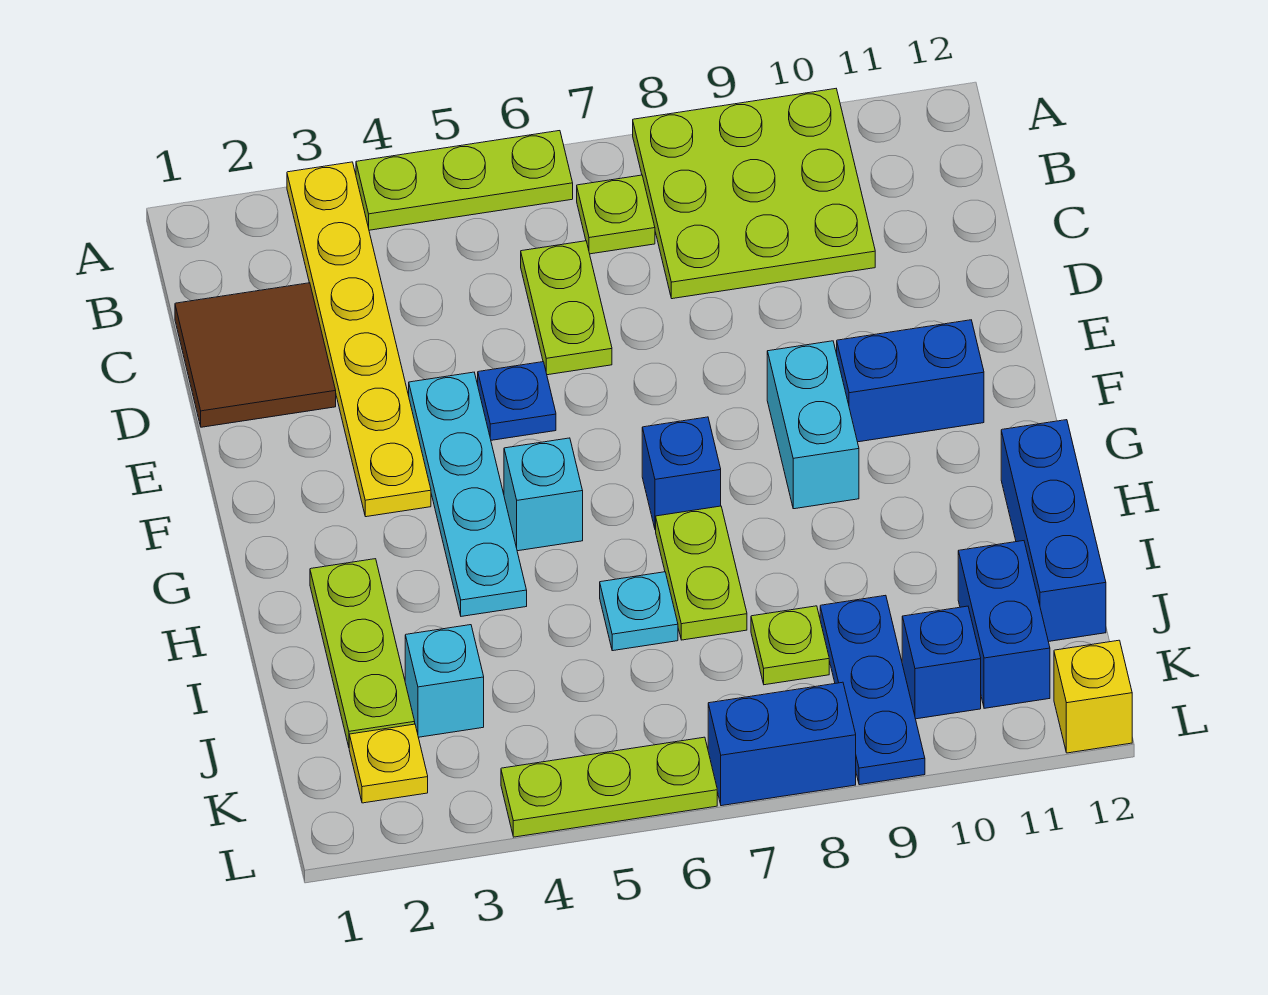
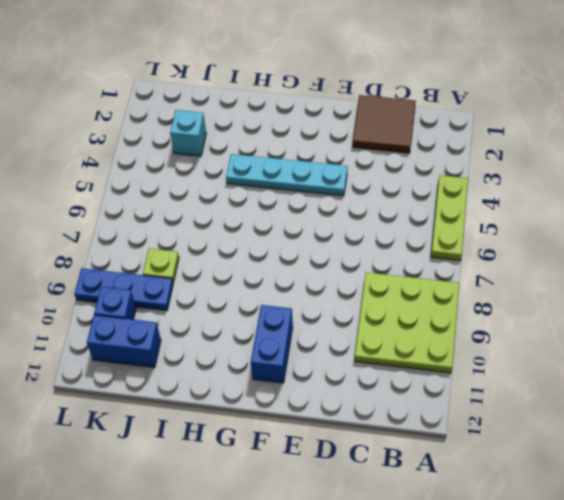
none -> yellow 1x6 plate [287,162,431,517]
none -> lime 1x1 plate [577,175,655,254]
none -> lime 1x2 plate [521,241,612,375]

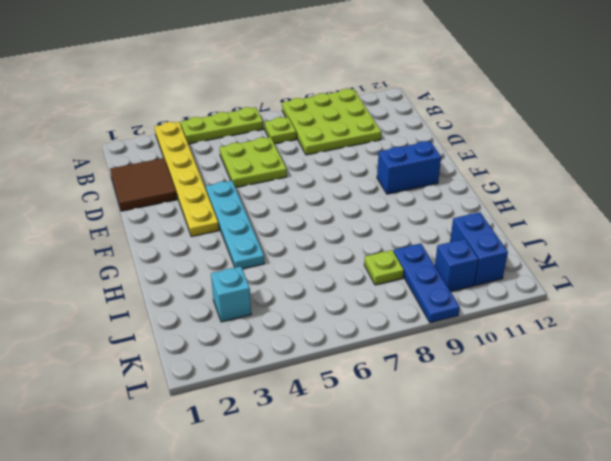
lime 2x2 plate [220,137,287,188] -> lime 1x2 plate [521,241,612,375]
none -> blue 1x1 plate [478,362,556,440]
none -> cyan 1x2 brick [767,341,859,509]
none -> cyan 1x1 brick [504,438,583,551]

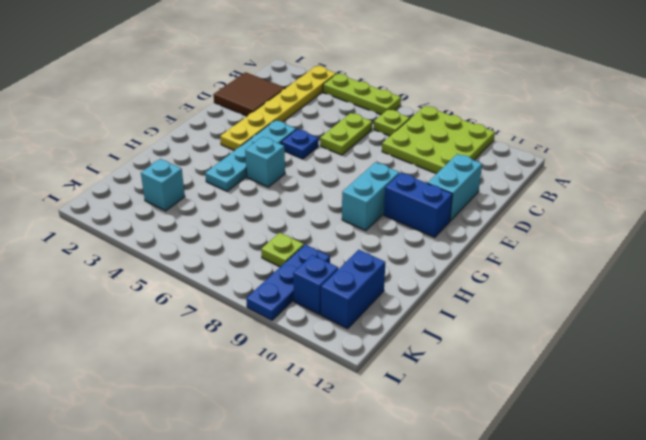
cyan 1x2 brick [428,154,482,221] -> none
none -> blue 1x1 brick [642,417,721,530]
none -> lime 1x3 plate [310,559,415,747]
none -> lime 1x2 plate [656,506,747,640]

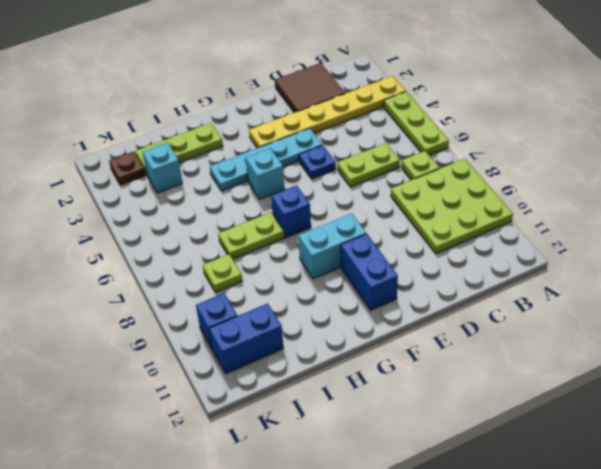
brown 1x1 plate [109,152,145,185] -> yellow 1x1 plate [349,724,428,803]
none -> blue 1x3 brick [1001,420,1106,642]
none -> cyan 1x1 plate [600,572,678,651]
none -> blue 1x3 plate [820,595,925,785]

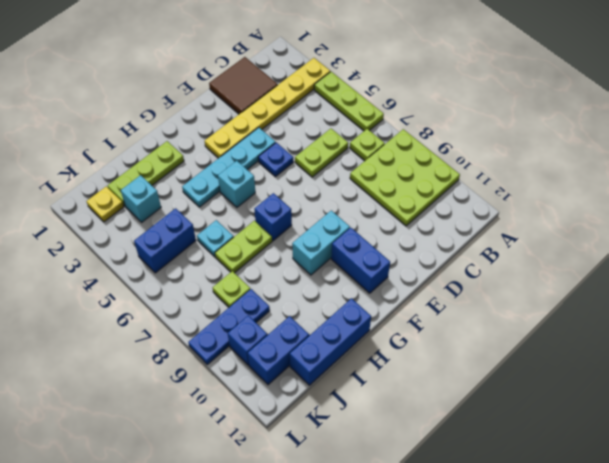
blue 1x2 brick [134,208,196,273] -> blue 1x2 brick turned to [708,682,856,806]
none -> lime 1x3 plate [501,737,717,837]
none -> yellow 1x1 brick [1054,640,1132,753]

